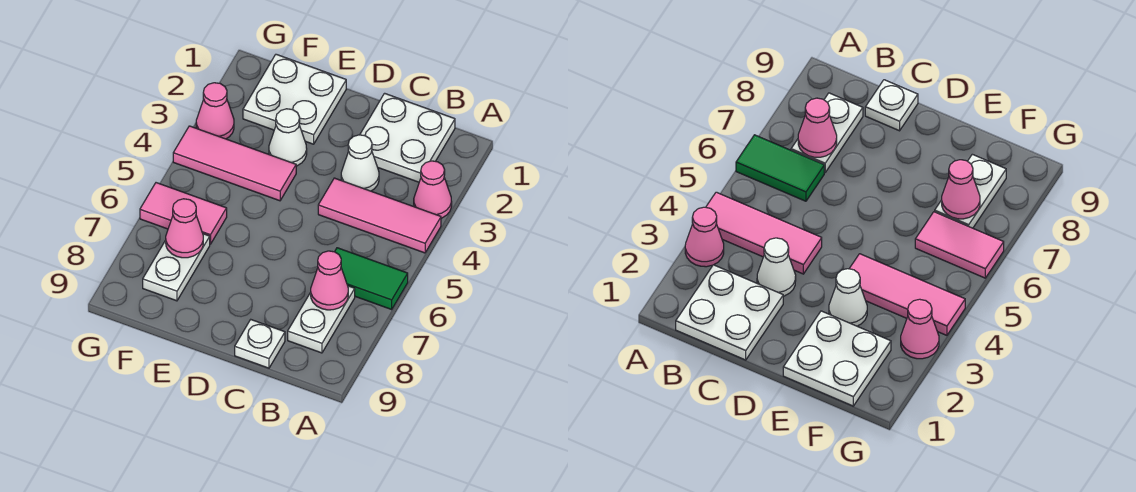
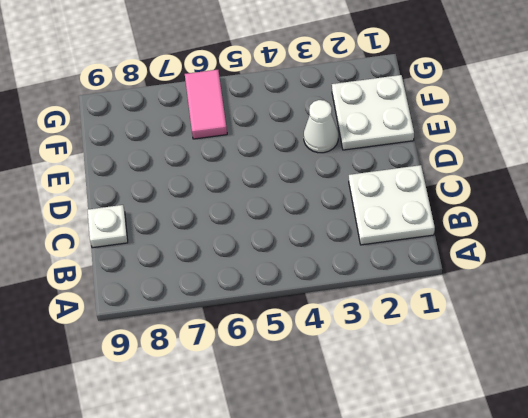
none -> pink 1x1 cone [414,161,452,218]
none -> pink 1x3 tile [318,178,441,253]
none -> green 1x2 tile [335,248,408,309]

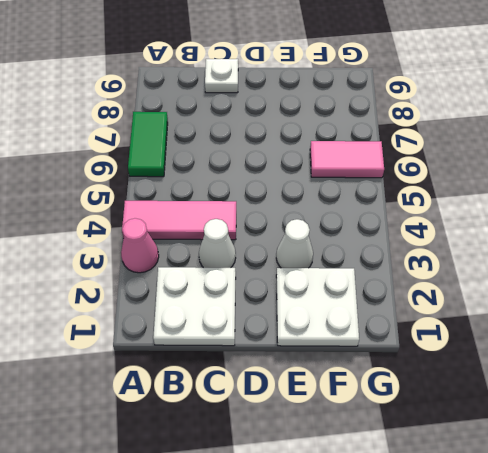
green 1x2 tile [128,112,168,177] -> green 1x2 tile turned to [335,248,408,309]
none -> white 1x2 plate [288,286,355,353]
none -> pink 1x3 tile [173,126,296,201]
none -> white 1x2 plate [143,234,210,301]

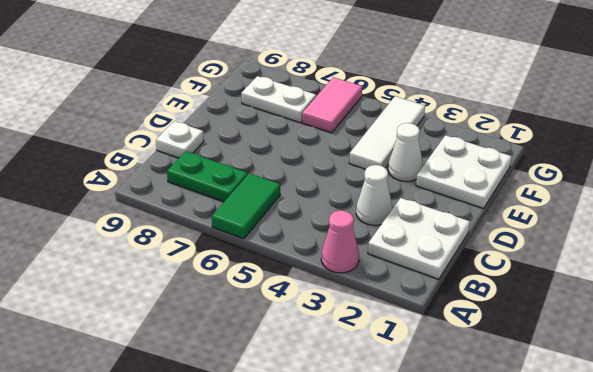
green 1x2 plate [167,151,248,202] -> white 1x2 plate [288,286,355,353]
white 1x3 tile [349,96,425,169] -> pink 1x3 tile [173,126,296,201]
none -> pink 1x3 tile [318,178,441,253]
none -> pink 1x1 cone [196,83,234,139]
none -> pink 1x1 cone [311,251,348,310]

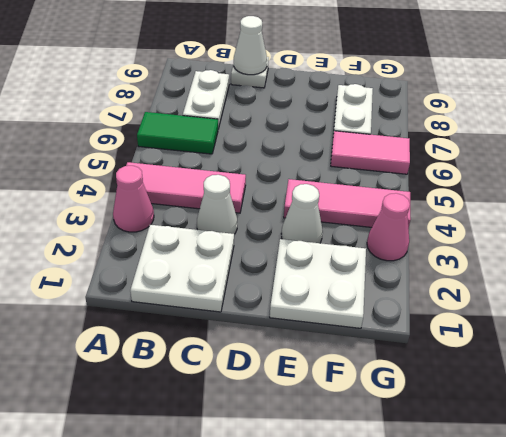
white 1x1 cone [234,16,267,75] -> none
none -> pink 1x1 cone [311,251,348,310]
none -> pink 1x1 cone [166,199,203,258]

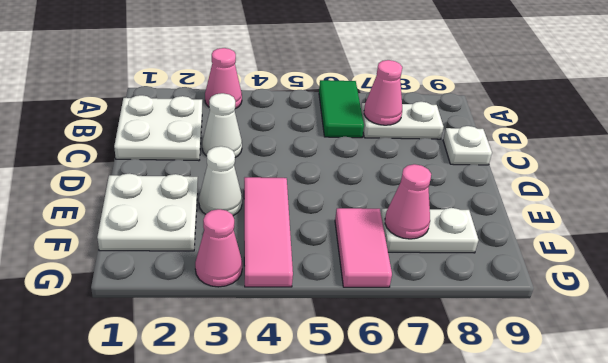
none -> pink 1x3 tile [318,178,441,253]

